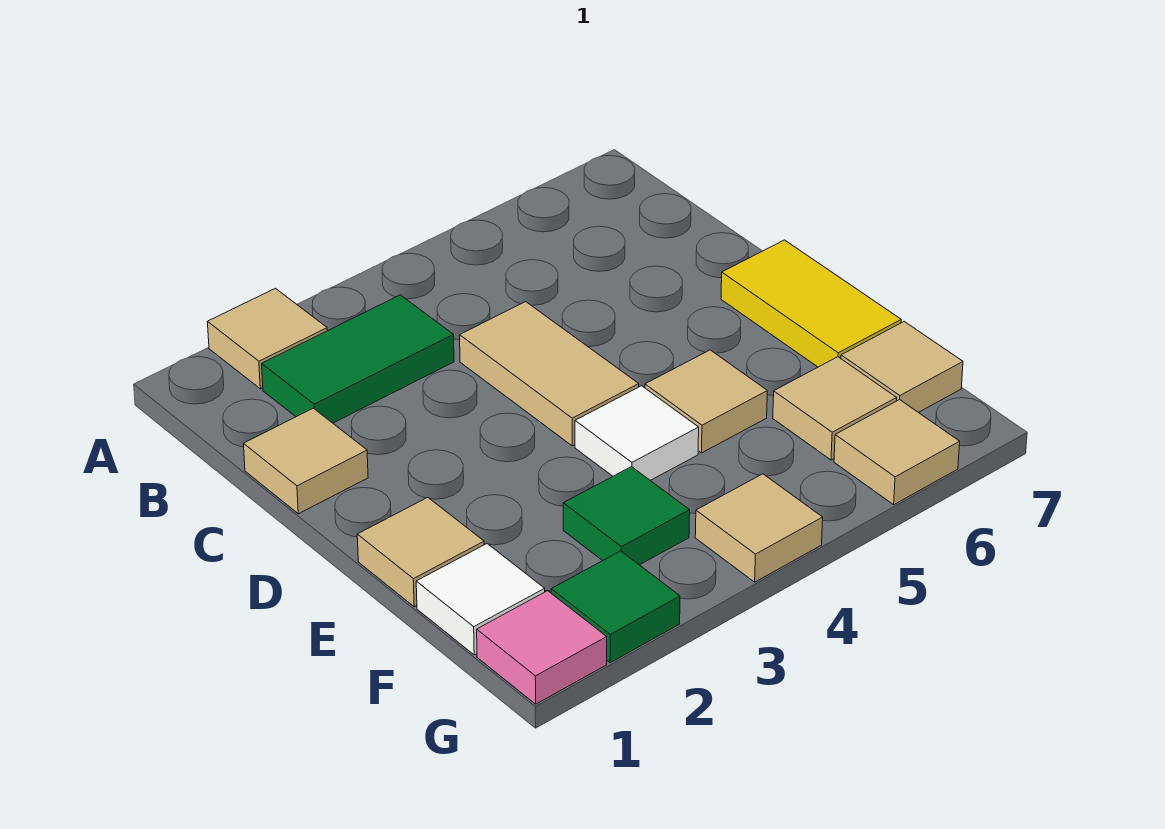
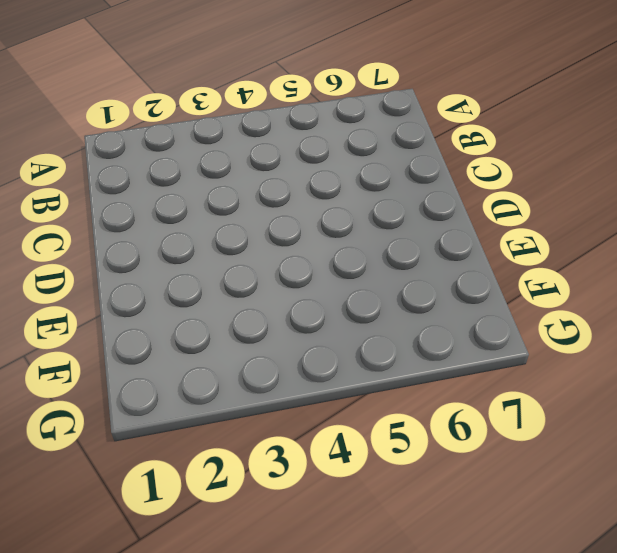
none -> tan 1x1 tile [208,288,327,389]
none -> green 1x2 tile [262,295,454,423]
none -> tan 1x1 tile [244,408,368,514]

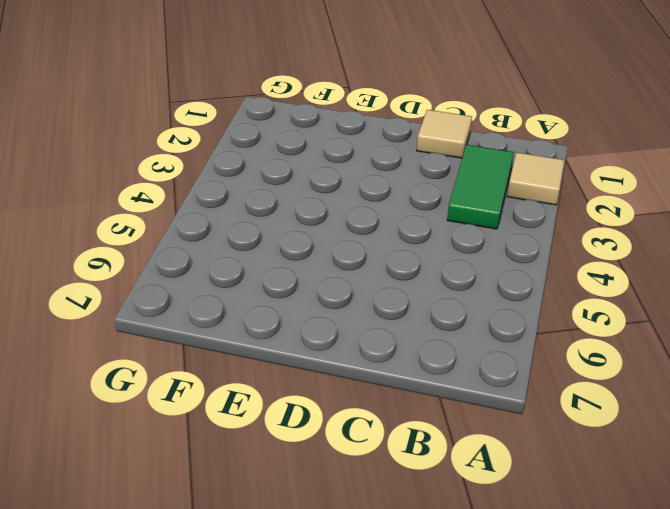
none -> tan 1x2 tile [460,302,639,446]
none -> yellow 1x2 tile [721,240,901,367]
none -> tan 1x1 tile [357,497,484,607]

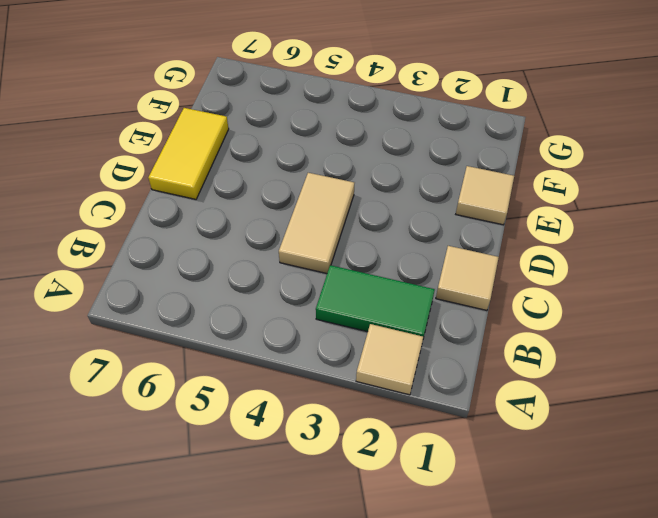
none -> white 1x1 tile [575,386,699,480]
none -> tan 1x1 tile [645,350,767,453]
none -> white 1x1 tile [416,544,545,655]

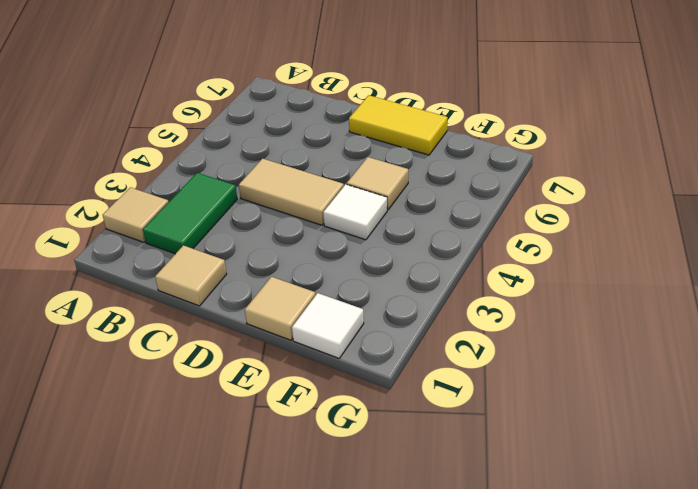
none -> green 1x1 tile [563,467,690,565]
none -> tan 1x1 tile [773,357,897,460]
none -> tan 1x1 tile [841,322,963,412]

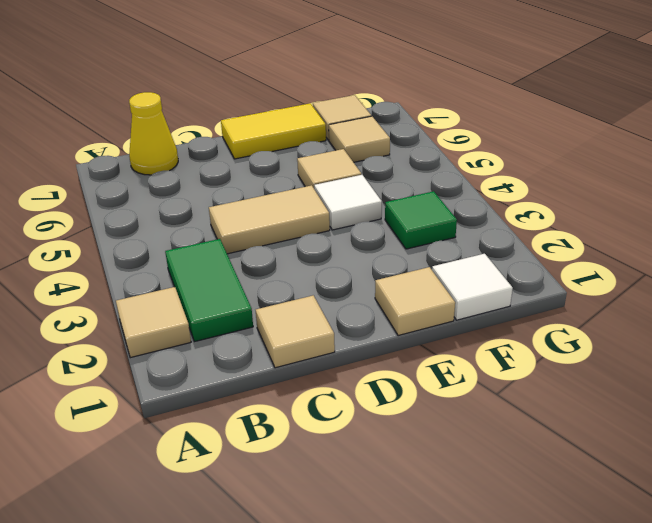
yellow 1x1 cone [129,92,178,175] -> none
none -> pink 1x1 tile [477,591,607,704]
none -> green 1x1 tile [551,551,680,663]
none -> tan 1x1 tile [695,474,823,582]

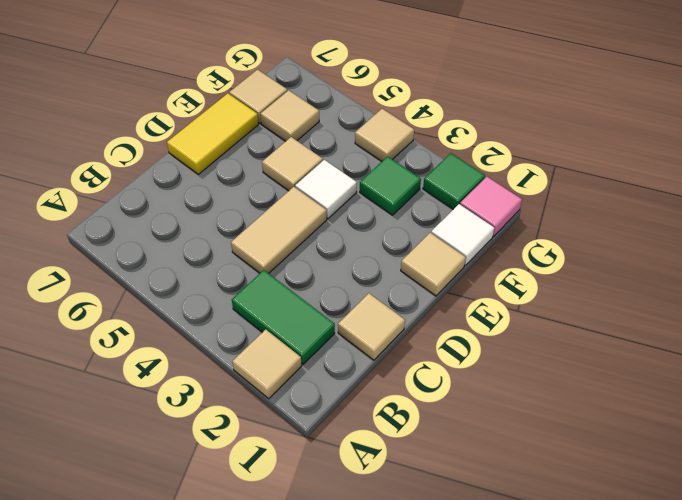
none -> tan 1x1 tile [834,400,960,505]

